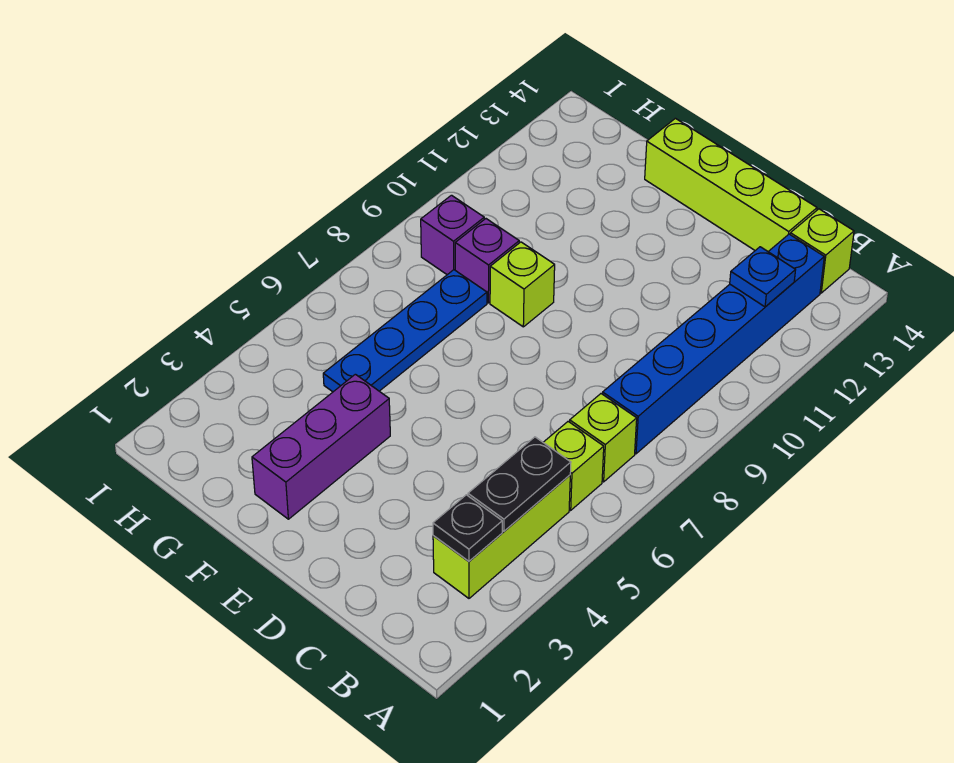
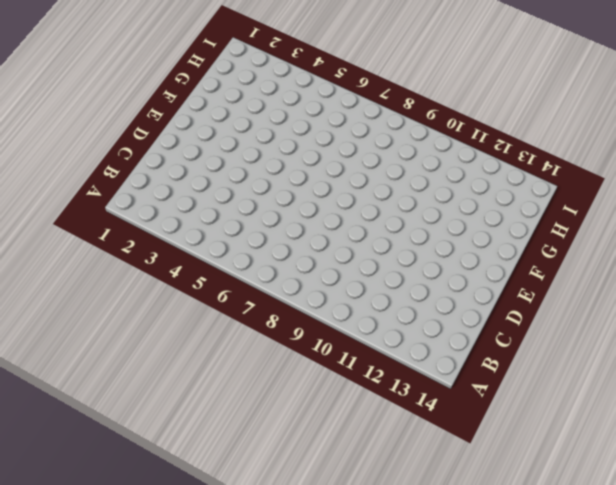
none -> lime 1x3 brick [433,475,570,598]
none -> lime 1x1 brick [543,422,604,510]
none -> lime 1x1 brick [570,394,637,482]

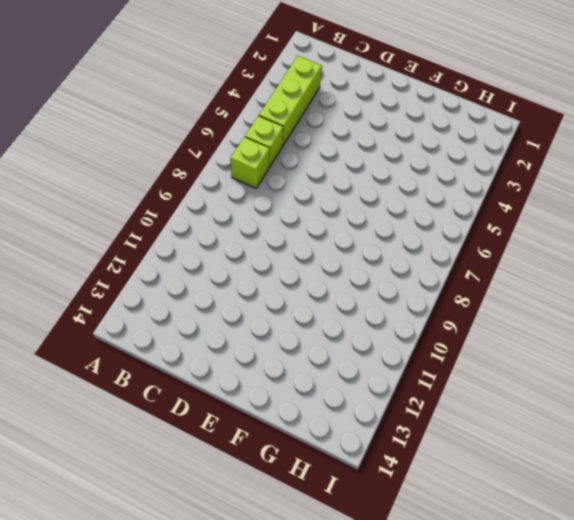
none -> blue 1x6 brick [603,234,824,454]
none -> lime 1x1 brick [790,209,854,293]
none -> lime 1x4 brick [645,118,817,251]

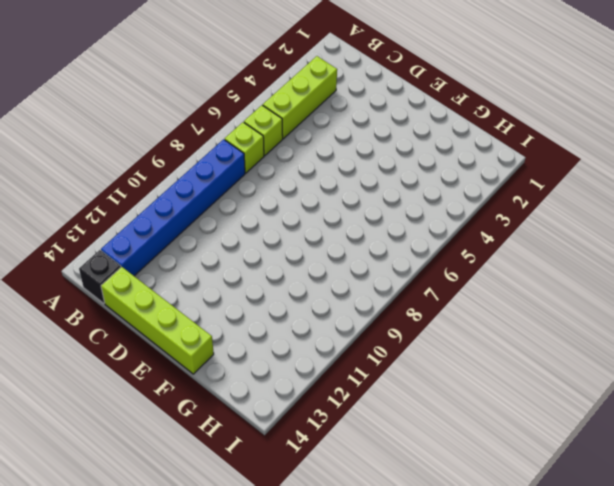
black 1x1 brick [79,250,121,303] -> lime 1x1 brick [790,209,854,293]
none -> purple 1x3 brick [252,374,390,519]
none -> lime 1x1 brick [490,242,555,327]
none -> blue 1x4 plate [323,270,487,392]

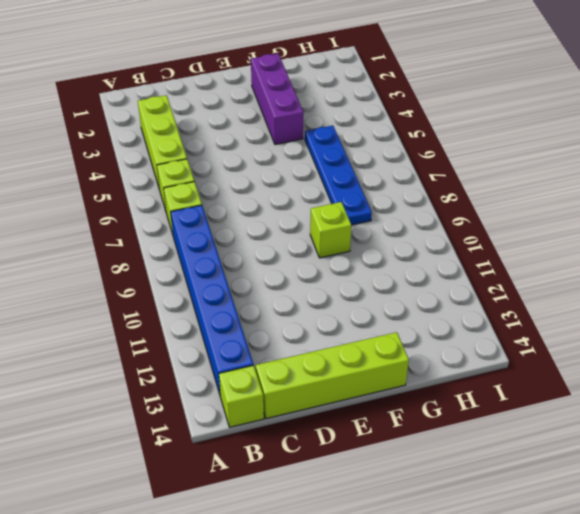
none -> purple 1x1 brick [455,219,519,303]
none -> purple 1x1 brick [421,195,484,275]
none -> black 1x1 plate [433,495,502,561]

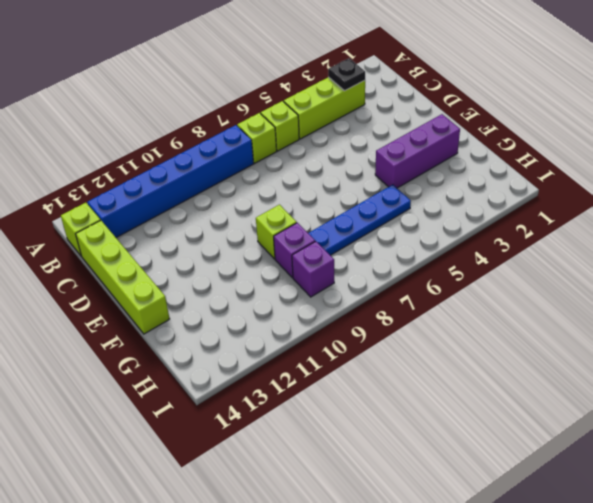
none -> black 1x2 plate [468,437,571,531]
none -> blue 1x1 plate [730,247,795,307]

